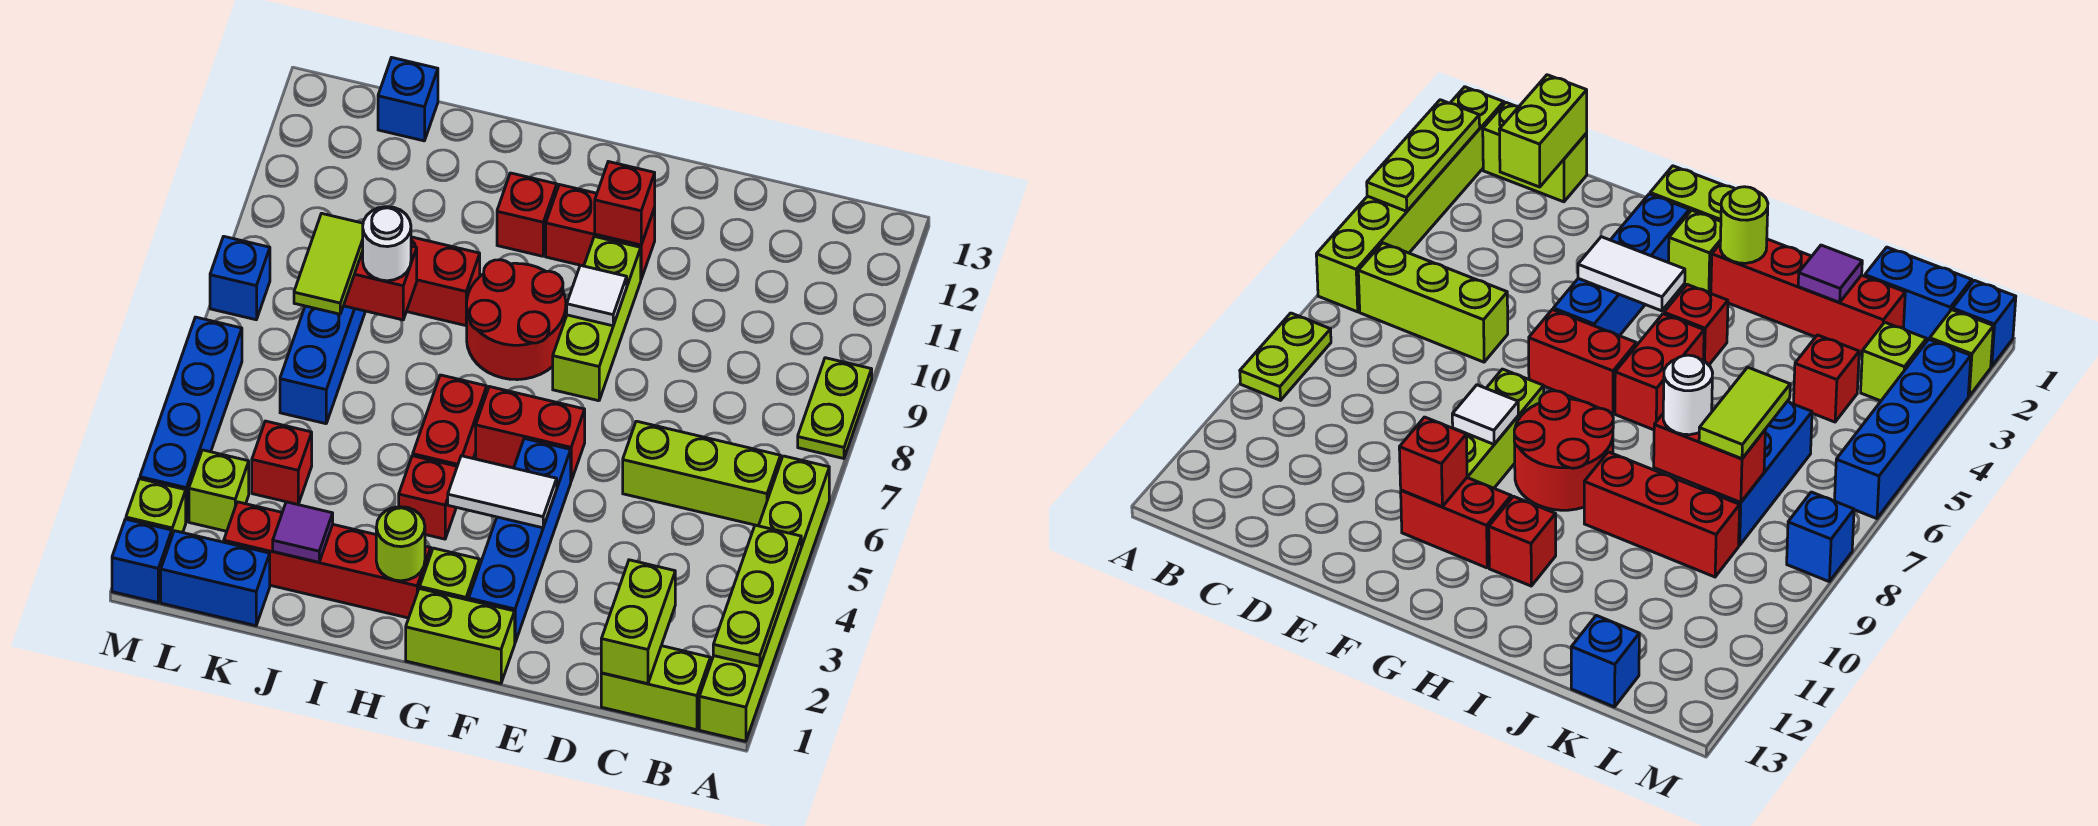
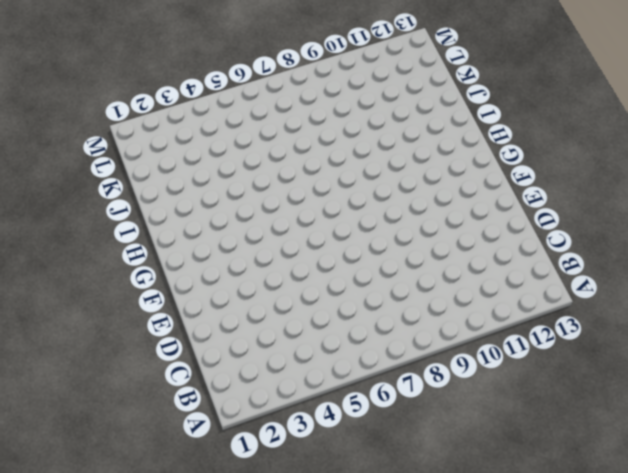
none -> lime 1x6 brick [699,456,829,741]
none -> lime 1x2 plate [798,358,872,459]
none -> lime 1x2 brick [601,646,710,730]
none -> lime 1x3 brick [623,421,781,526]

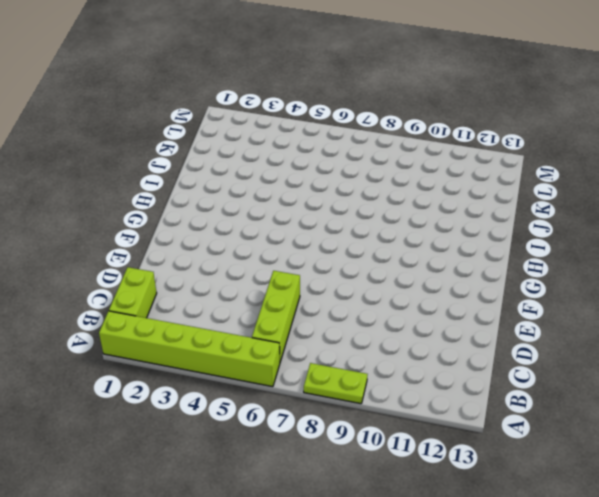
none -> lime 1x2 brick [406,588,515,683]
none -> blue 1x4 brick [469,439,571,642]
none -> red 1x2 brick [476,387,585,481]
none -> lime 1x3 brick [553,237,641,401]

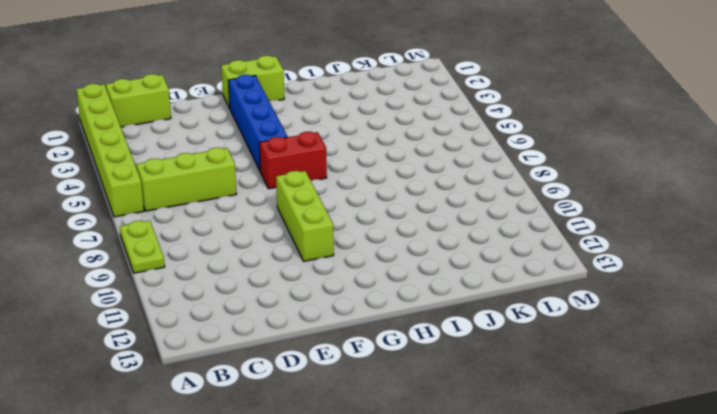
none -> red 1x2 brick [546,185,655,279]
none -> lime 1x1 brick [420,548,480,600]
none -> red 2x2 round brick [466,260,566,380]
none -> red 1x4 brick [224,502,431,618]

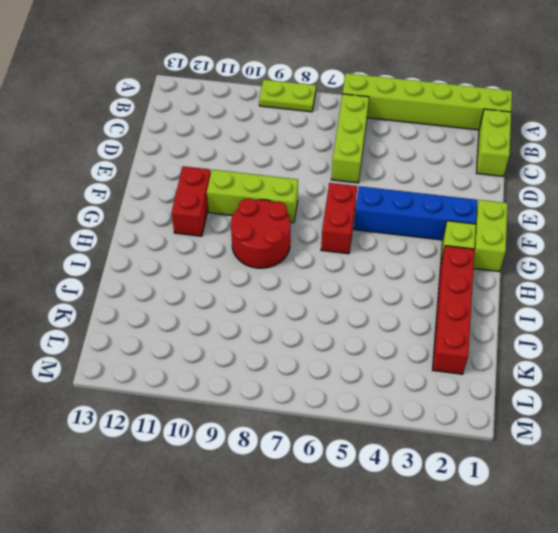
none -> red 1x1 brick [399,456,457,539]
none -> red 1x2 brick [413,375,487,466]
none -> red 1x1 brick [497,173,557,256]
none -> red 1x3 brick [407,237,480,326]

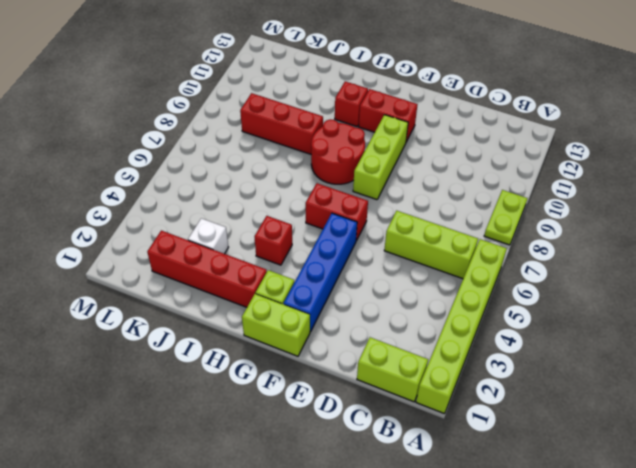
white 1x1 brick [188,218,228,254] -> none
none -> red 1x2 brick [413,375,487,466]
none -> blue 1x2 brick [161,531,270,626]
none -> red 1x1 brick [252,421,312,504]
none -> blue 1x3 brick [280,306,365,424]

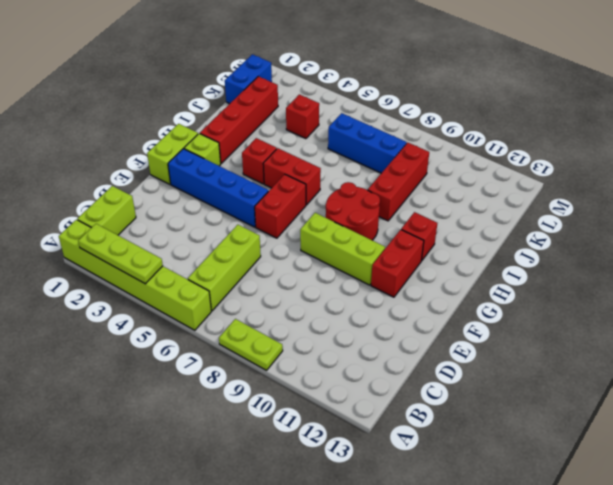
none -> blue 1x1 brick [378,58,438,141]
none -> lime 1x1 brick [189,450,249,531]
none -> blue 1x1 brick [112,519,172,602]
none -> lime 1x1 brick [126,479,186,535]

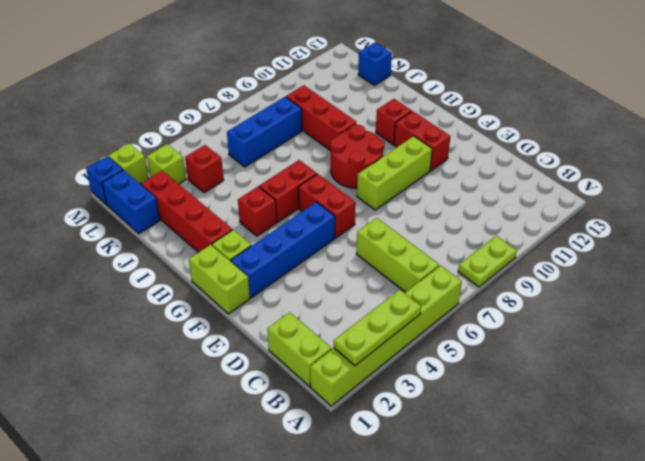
none -> blue 1x4 brick [140,317,242,521]
none -> blue 1x1 brick [210,236,270,320]
none -> lime 1x2 brick [601,560,675,684]
none -> white 1x2 tile [448,456,557,528]

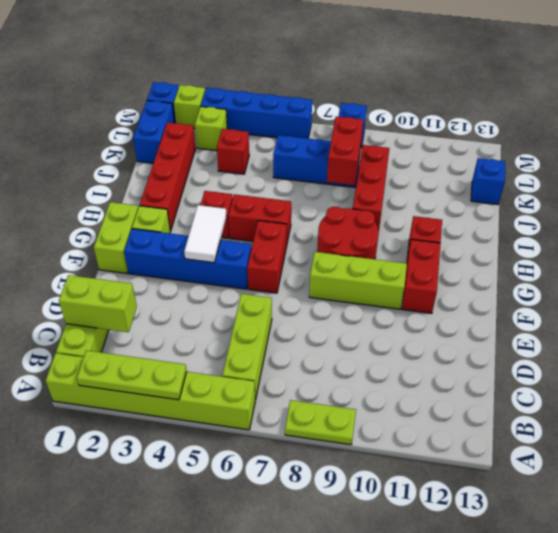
none -> white 1x1 tile [567,265,627,326]
none -> red 1x1 brick [595,162,655,245]
none -> lime 1x1 round brick [376,507,425,581]
none -> purple 1x1 tile [273,502,333,562]

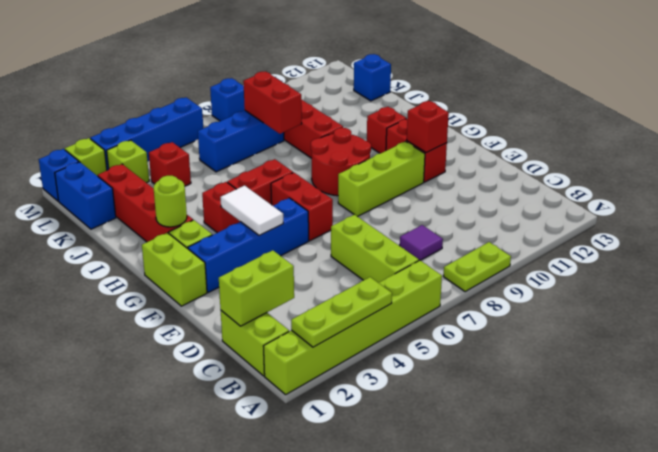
purple 1x1 tile [400,225,443,260] -> purple 1x1 tile moved to [273,502,333,562]
none -> white 1x1 tile [567,265,627,326]
none -> white 1x1 round brick [363,207,411,281]
none -> lime 1x2 tile [294,213,363,314]

